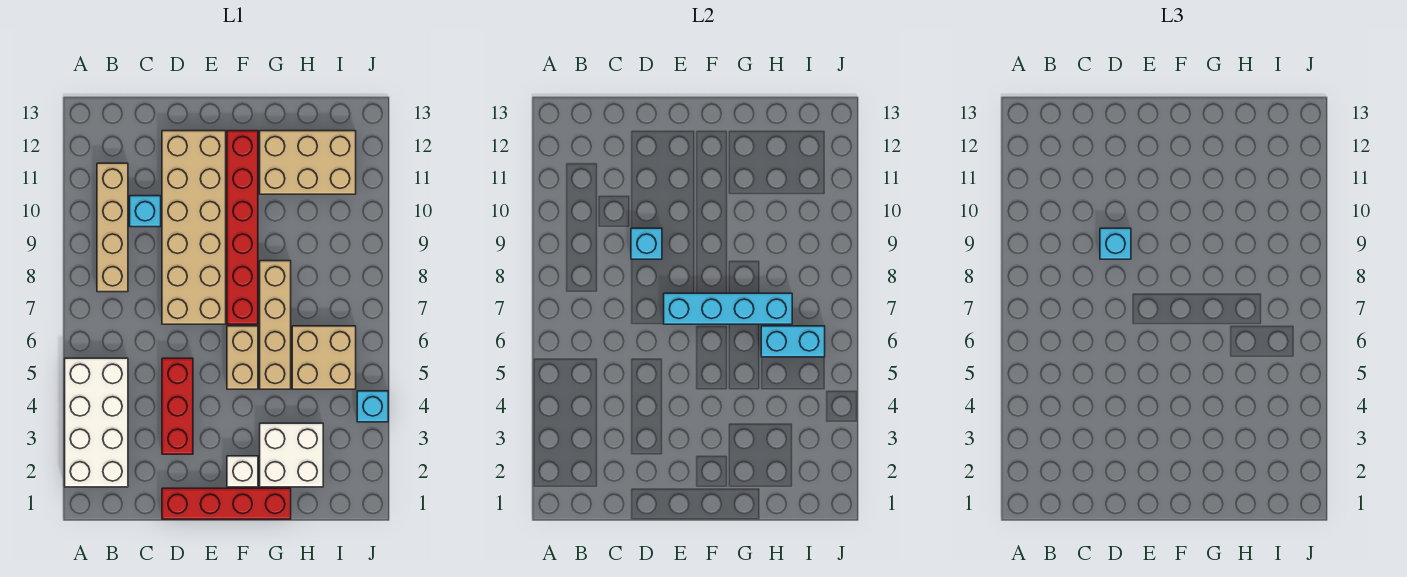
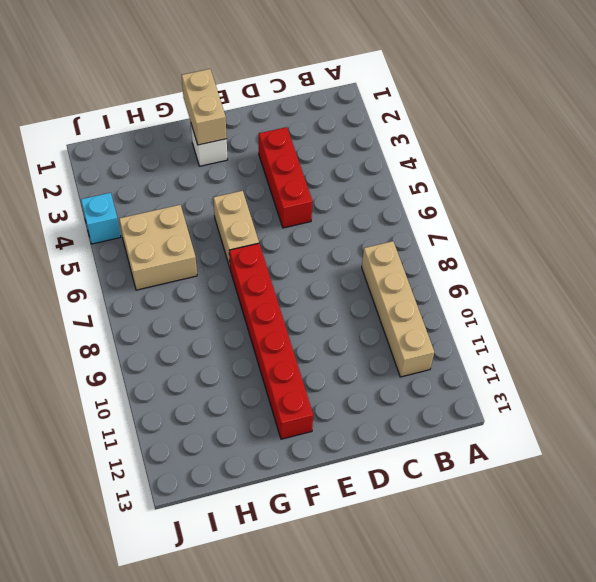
tan 1x2 brick [182,69,227,145] -> none
none -> white 2x4 brick [65,358,128,487]
none -> cyan 1x1 brick [130,196,161,227]
none -> red 1x4 brick [162,488,291,519]

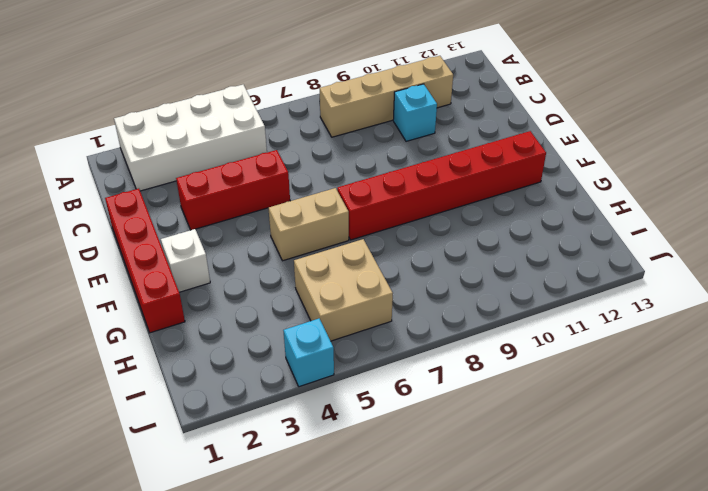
none -> tan 2x6 brick [162,131,226,324]
none -> white 2x2 brick [260,423,323,487]
none -> tan 1x4 brick [260,261,291,389]

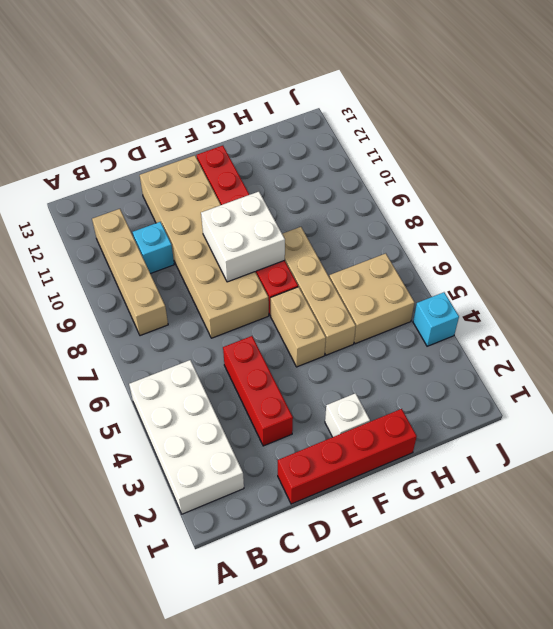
white 2x2 brick [201,192,285,282] -> white 2x2 brick moved to [260,423,323,487]
none -> tan 2x3 brick [260,131,356,194]
none -> cyan 1x1 brick [631,228,662,259]
none -> cyan 1x4 brick [664,293,792,324]

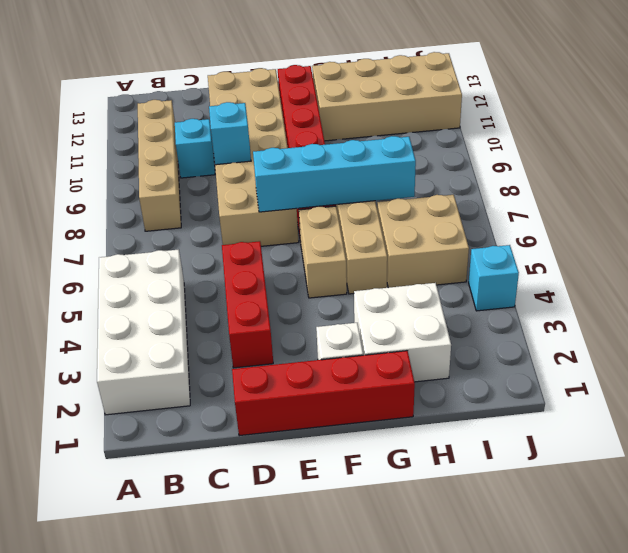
tan 2x4 brick [312,52,462,141] -> tan 2x3 brick [260,131,356,194]
none -> cyan 1x2 brick [761,326,825,357]
none -> cyan 1x1 brick [1100,228,1131,259]

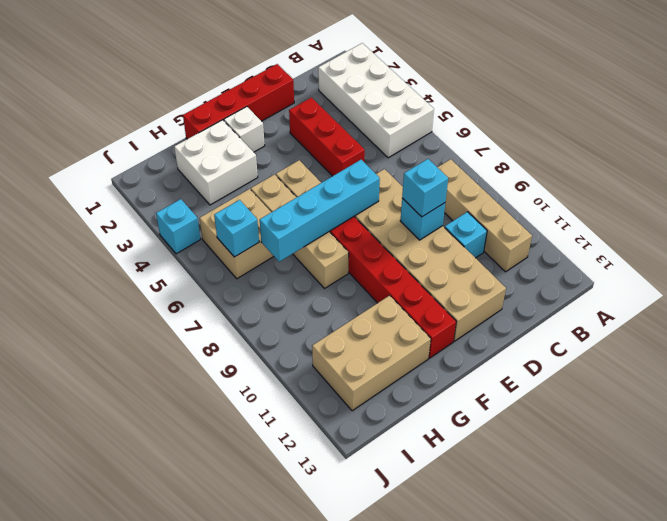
cyan 1x1 brick [214,200,259,257] -> cyan 1x2 brick [761,326,825,357]

